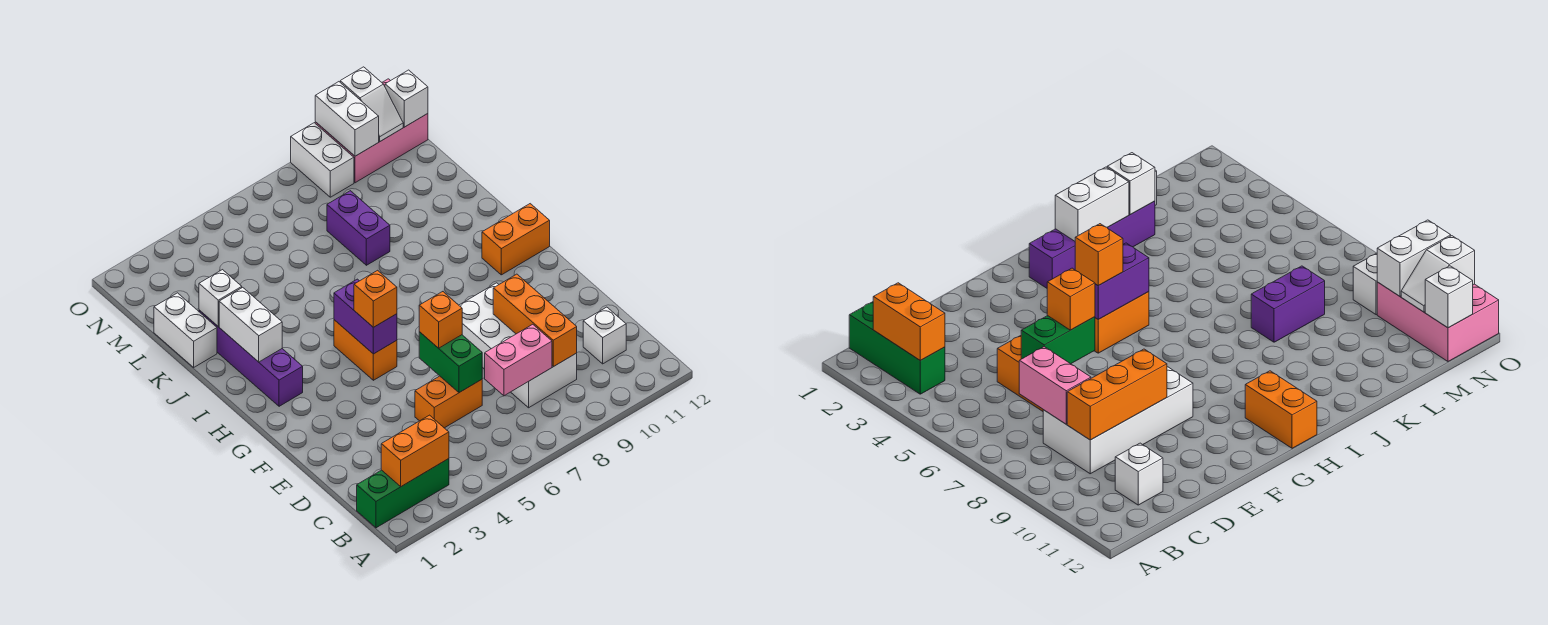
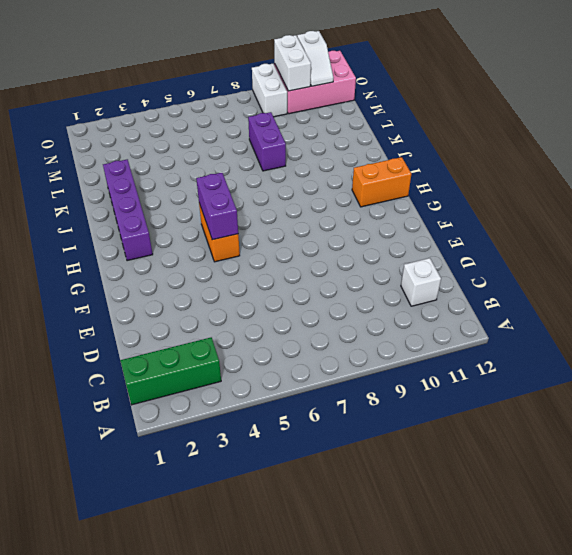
none -> white 2x4 brick [459,283,577,408]
none -> orange 1x2 brick [415,376,482,428]
none -> white 1x2 brick [154,293,217,367]

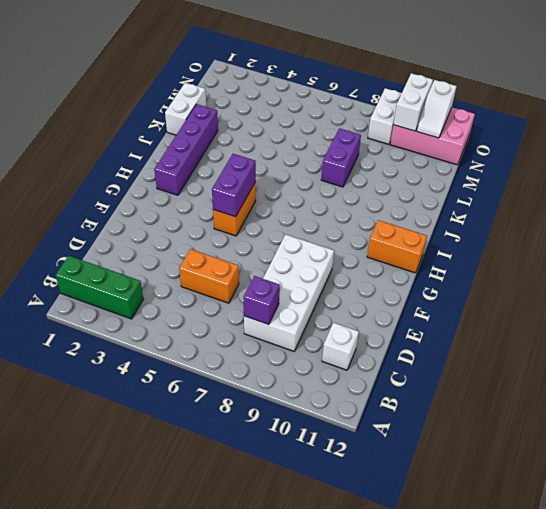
purple 1x1 brick [243,276,280,325] -> pink 1x2 brick [485,324,552,396]
none -> orange 1x2 brick [381,415,449,486]
none -> orange 1x3 brick [493,274,577,367]
none -> green 1x2 brick [419,332,482,393]

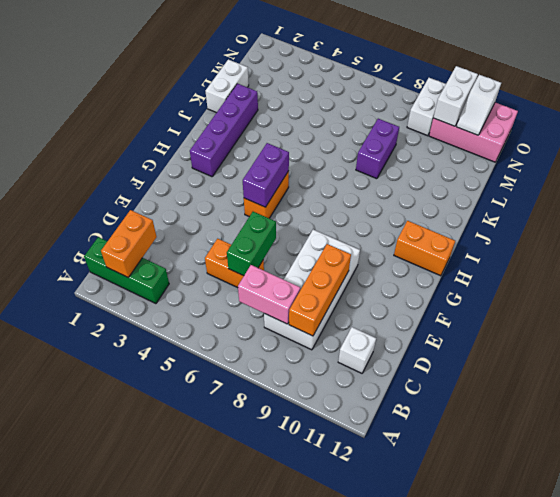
orange 1x2 brick [101,210,157,278] -> orange 1x2 brick turned to [381,415,449,486]
none -> white 1x2 brick [219,287,282,362]
none -> white 1x1 brick [199,270,242,327]
none -> white 1x1 brick [385,70,428,127]

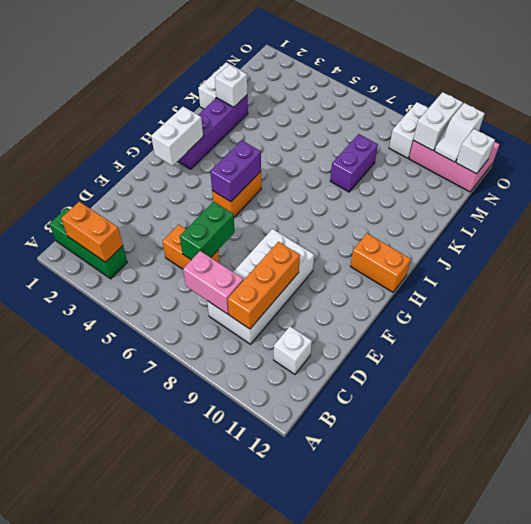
white 1x2 brick [151,107,203,166] -> white 1x2 brick moved to [219,287,282,362]
none -> orange 1x1 brick [419,292,462,348]
none -> orange 1x1 brick [354,270,397,327]

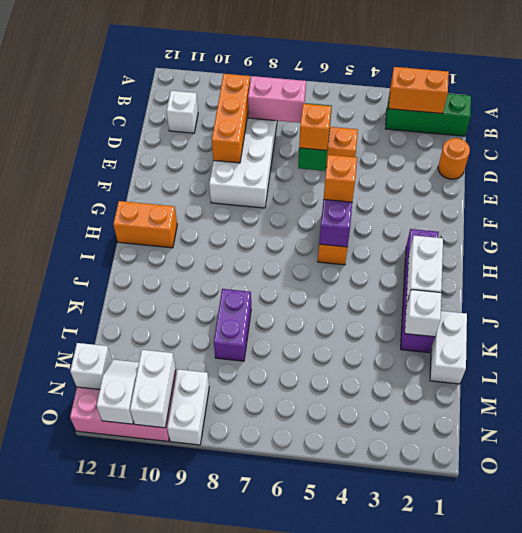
orange 1x1 round brick [438,138,470,179] -> none

